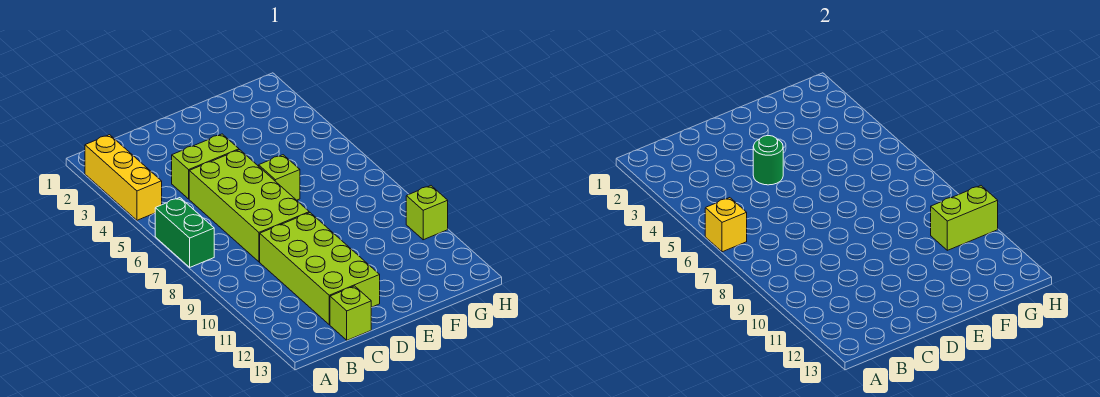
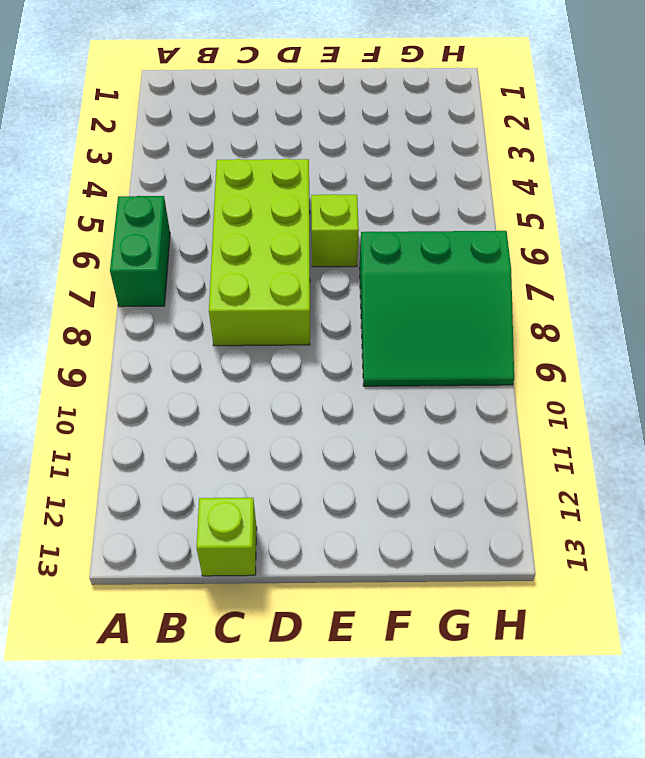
green 3x3 slope [359,231,514,386] -> none
none -> yellow 1x3 brick [85,135,162,220]
none -> lime 1x2 brick [172,134,239,199]

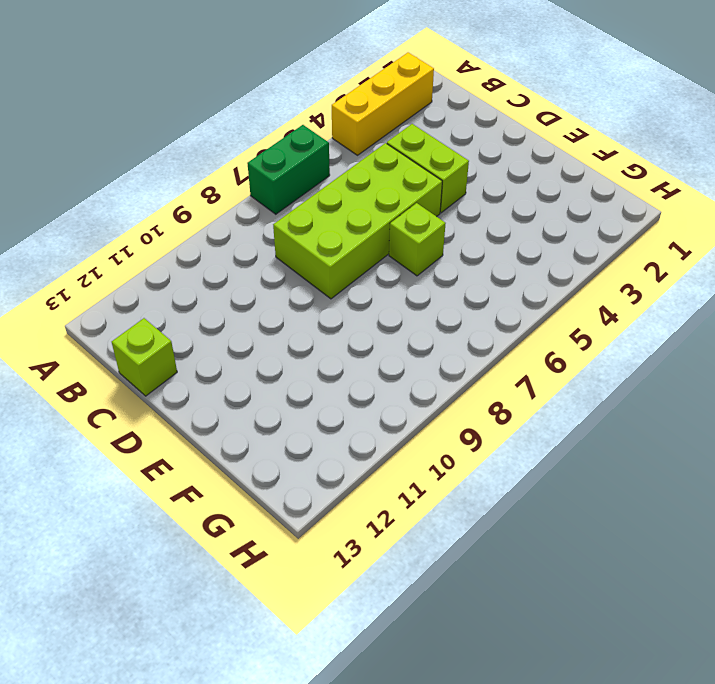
none -> lime 2x4 brick [260,213,380,325]
none -> lime 1x1 brick [406,186,448,240]

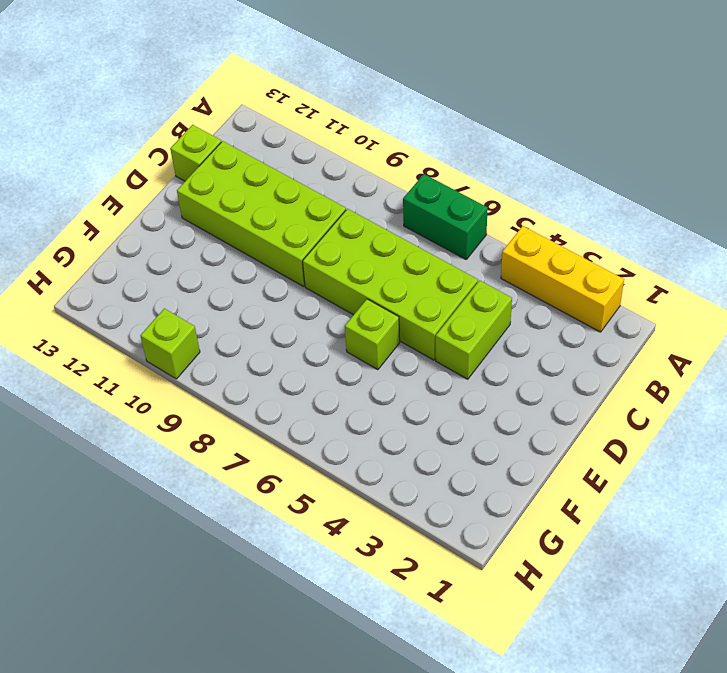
none -> yellow 1x1 brick [705,198,747,252]
none -> green 1x1 round brick [753,136,783,185]

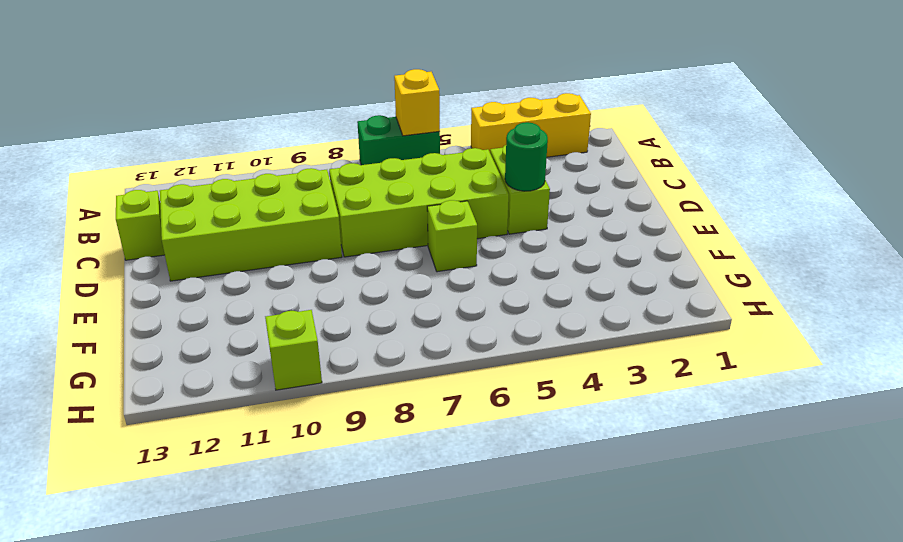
none -> lime 1x2 brick [931,186,998,250]

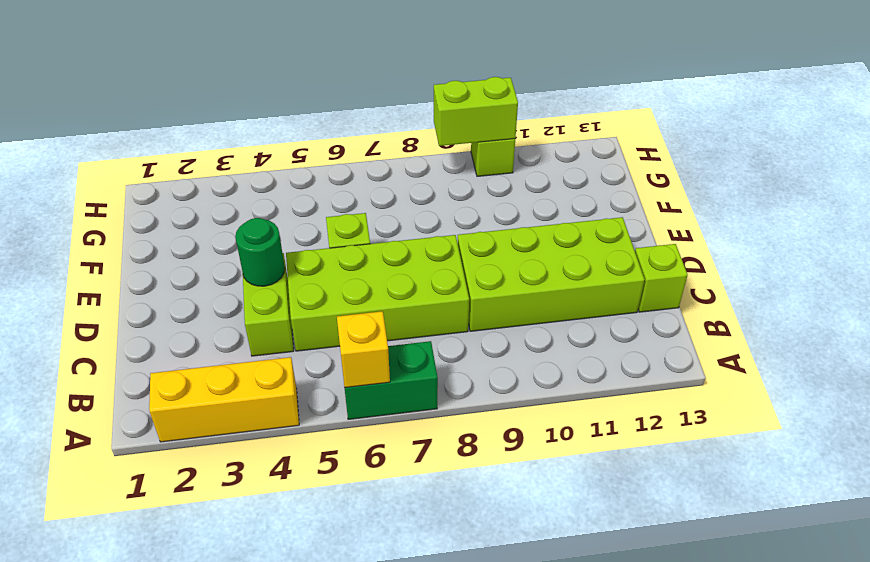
lime 1x2 brick [434,77,518,146] -> lime 1x2 brick turned to [931,186,998,250]

